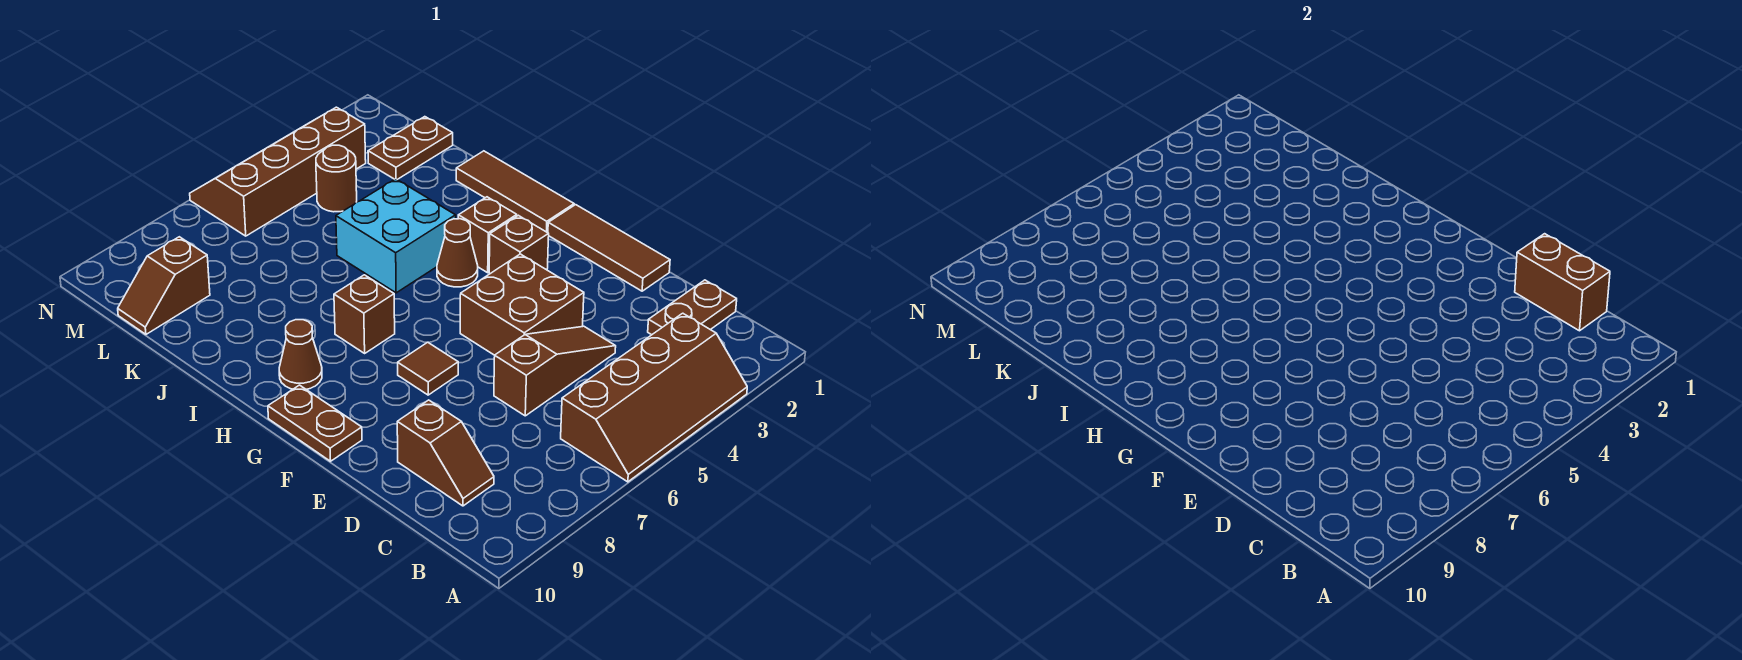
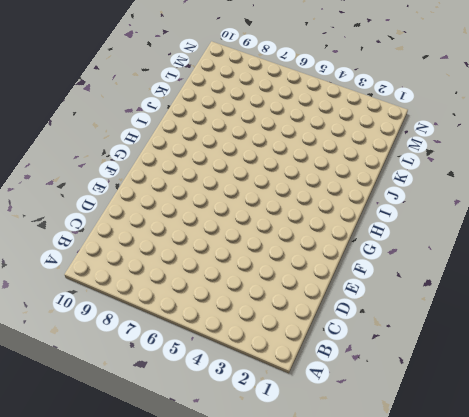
none -> brown 2x4 slope [561,313,747,482]
none -> brown 1x2 plate [648,280,737,335]
none -> brown 1x2 slope [397,400,494,506]

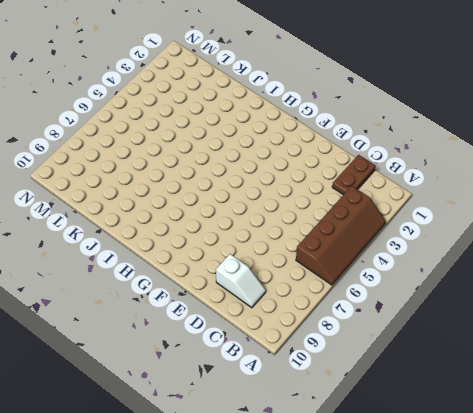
white 1x2 slope [216,254,266,308] -> brown 1x2 slope [397,400,494,506]
none -> brown 1x3 slope [494,326,616,416]
none -> brown 1x3 tile [548,205,670,291]
none -> brown 2x2 brick [460,254,584,355]

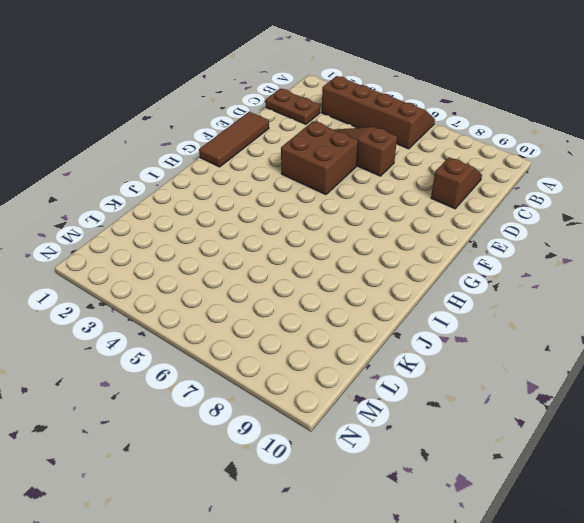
none -> brown 1x1 tile [398,342,458,395]
none -> brown 1x2 plate [268,385,362,461]
none -> brown 1x1 brick [489,215,549,274]

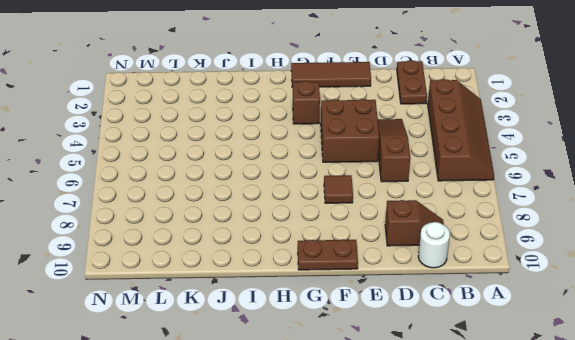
white 1x1 round brick [418,222,450,268] -> none
none -> brown 1x3 tile [456,151,574,233]
none -> brown 1x1 brick [458,197,517,273]
none -> brown 1x1 cone [437,219,478,287]

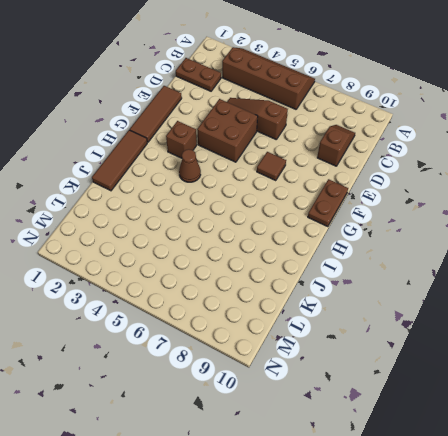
none -> brown 1x1 brick [458,197,517,273]
none -> brown 1x1 brick [334,275,395,353]
none -> brown 1x1 cone [279,320,322,389]

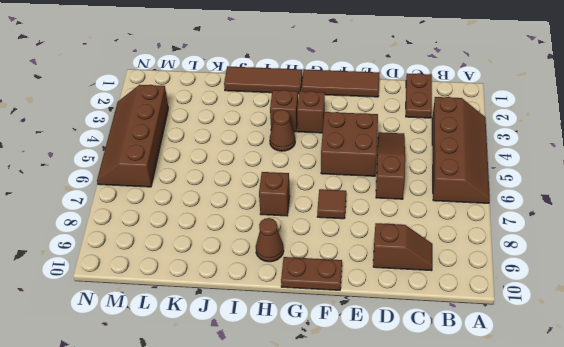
none -> cyan 2x2 brick [336,179,456,293]
none -> brown 1x2 plate [368,117,453,180]
none -> brown 1x1 round brick [316,145,357,212]

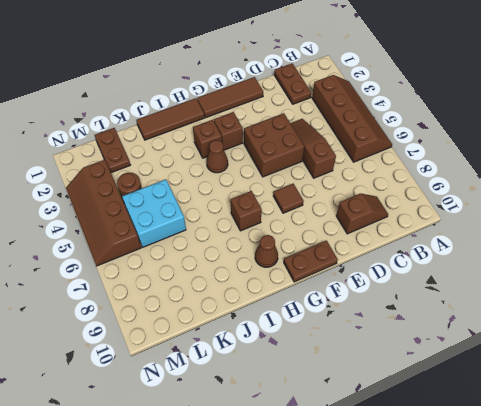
cyan 2x2 brick [122,179,186,247] -> cyan 2x2 brick moved to [336,179,456,293]
none -> brown 1x2 slope [118,237,210,334]
none -> brown 1x2 brick [1515,234,1610,331]

